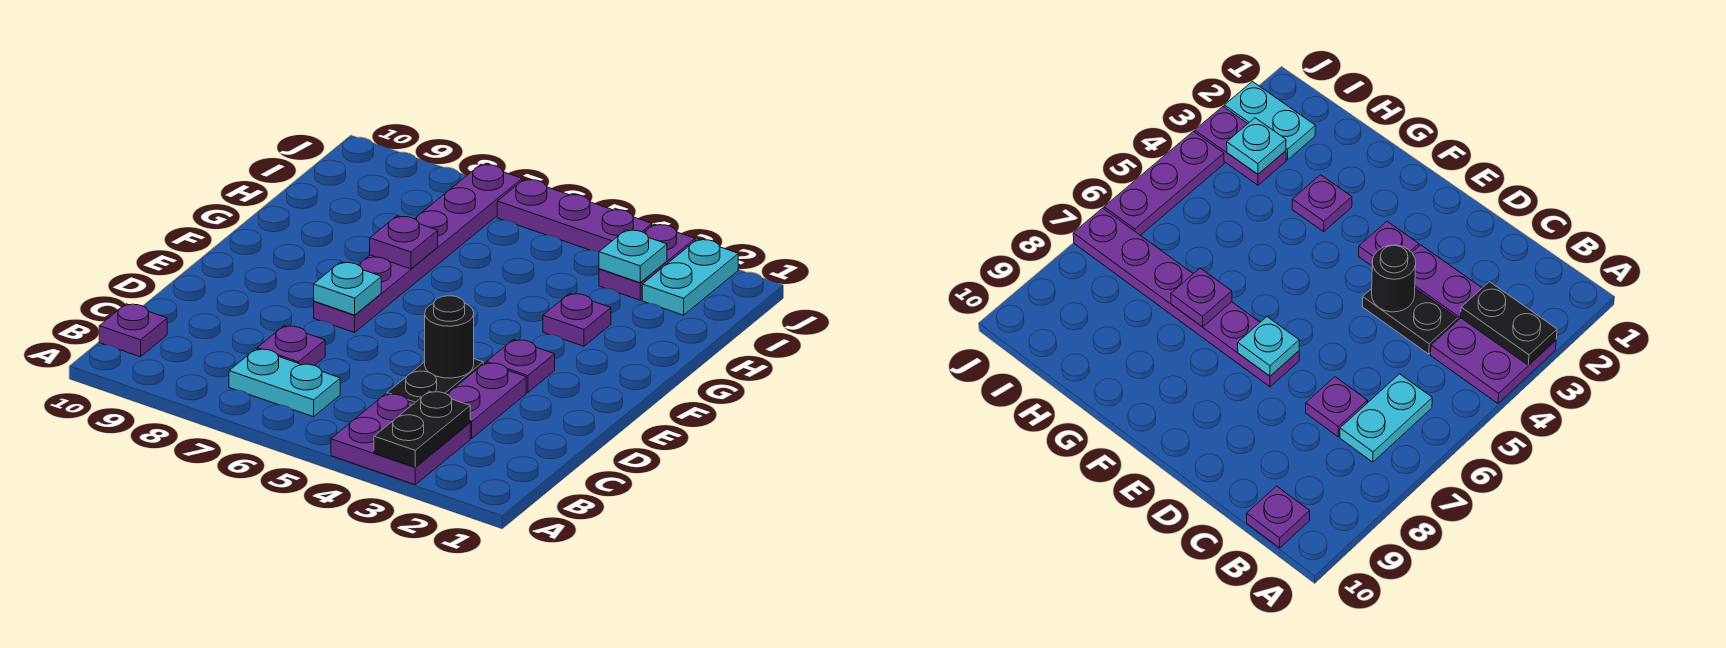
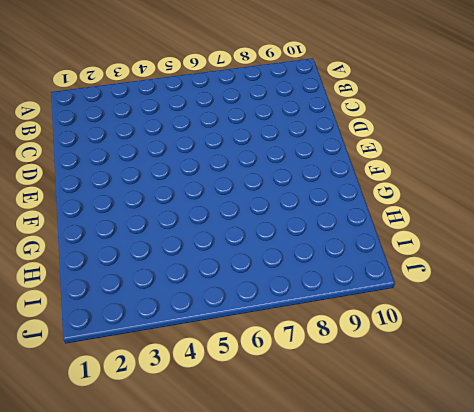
none -> purple 2x2 plate [331,394,470,485]
none -> cyan 1x2 plate [229,349,340,417]
none -> purple 1x1 plate [99,304,167,357]

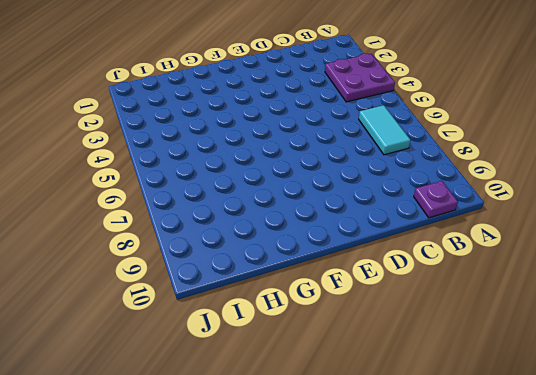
cyan 1x2 tile [359,105,410,155] -> cyan 1x2 plate [229,349,340,417]
none -> purple 1x2 plate [447,363,526,439]
none -> black 1x2 plate [387,359,483,403]
none -> purple 1x1 plate [257,326,325,366]

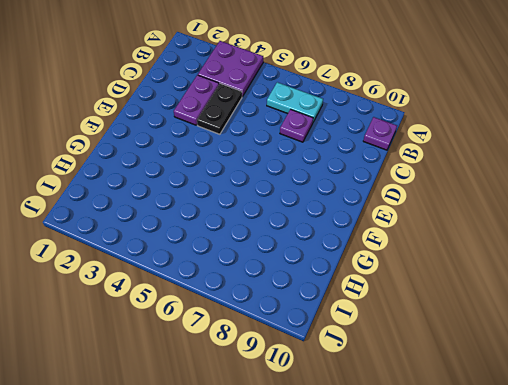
none -> purple 1x1 plate [487,340,555,393]
none -> purple 1x6 plate [314,164,522,332]
none -> purple 1x1 plate [543,293,611,346]

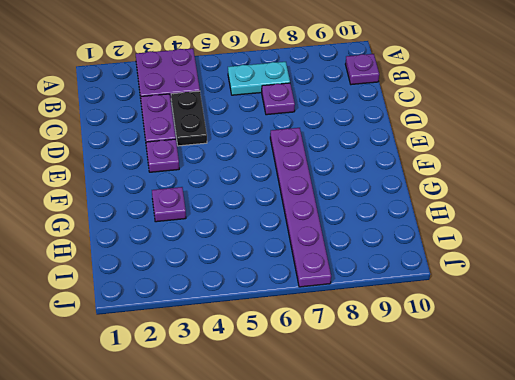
none -> cyan 1x2 plate [642,239,738,315]
none -> purple 1x2 plate [599,224,695,300]
none -> purple 1x3 plate [497,179,652,252]

